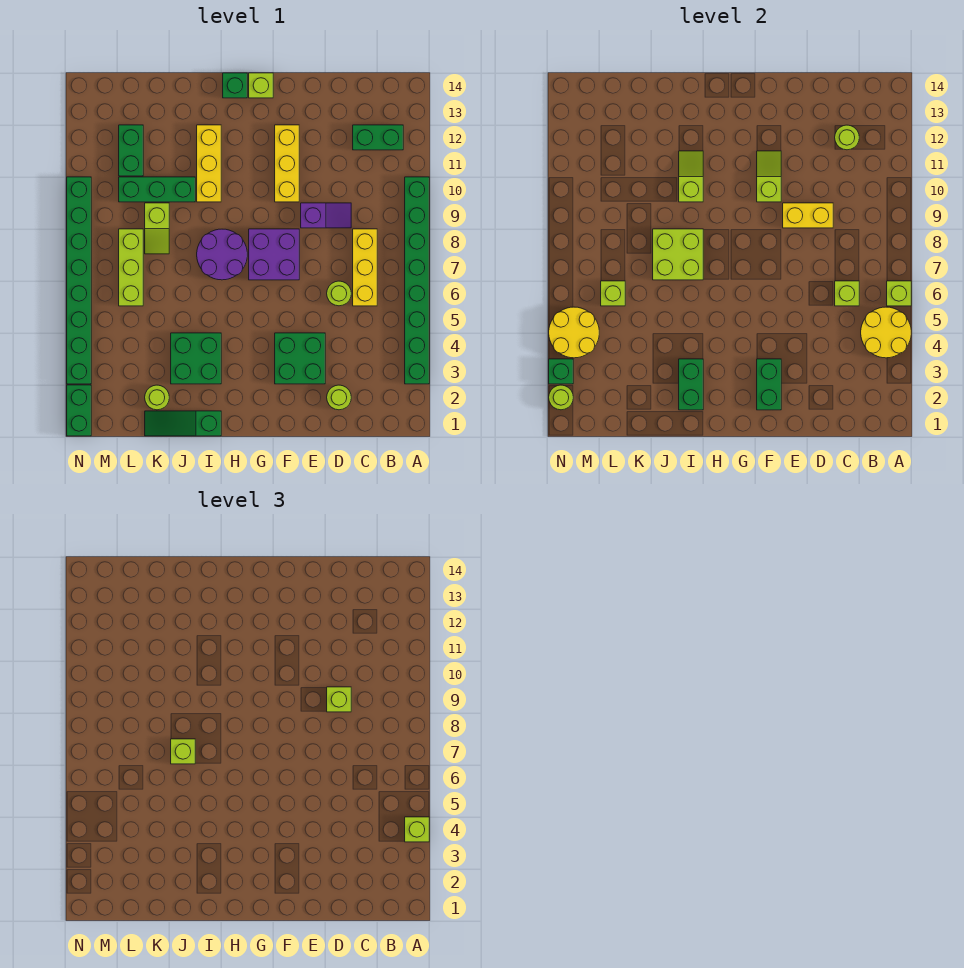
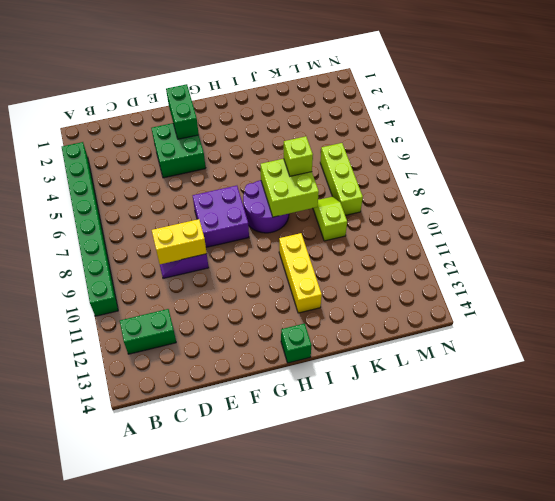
none -> yellow 1x3 brick [353,229,377,306]
none -> lime 1x1 round brick [327,385,351,410]
none -> lime 1x1 round brick [327,281,351,306]
none -> yellow 1x3 brick [275,125,299,202]

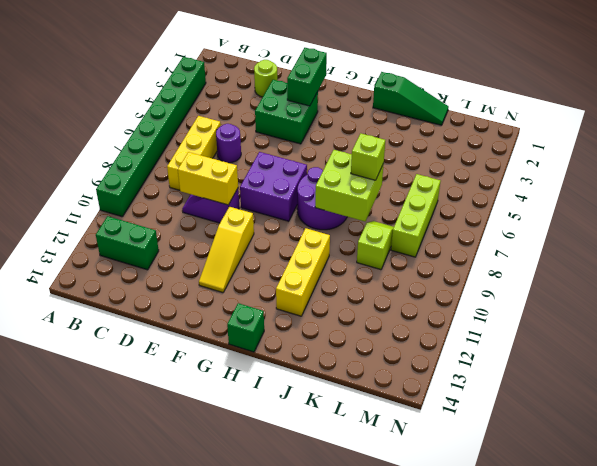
purple 1x1 round brick [216,124,241,163] -> lime 1x1 round brick [327,281,351,306]
yellow 1x3 slope [199,207,254,293] -> yellow 1x3 brick [275,125,299,202]
none -> lime 1x1 brick [249,73,273,98]
none -> green 2x2 brick [171,333,221,384]
none -> green 1x3 brick [119,177,195,202]
none -> lime 1x1 round brick [145,385,169,410]

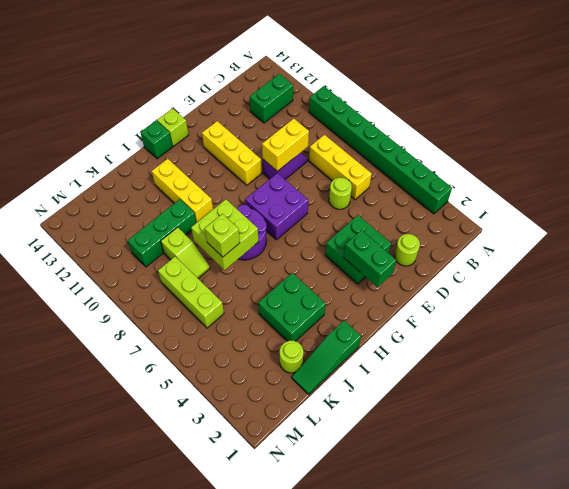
none -> green 1x2 brick [119,125,143,176]
none -> green 1x2 brick [67,385,91,436]
none -> green 1x8 brick [67,177,91,384]
none -> yellow 2x2 round brick [861,307,911,358]

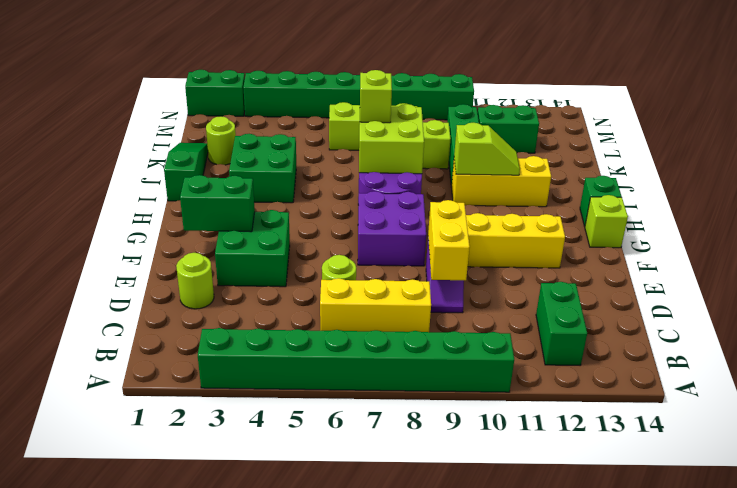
none -> yellow 2x2 round brick [861,307,911,358]
none -> lime 1x1 brick [887,281,911,306]
none -> lime 1x1 brick [835,281,859,306]
none -> lime 1x1 round brick [835,125,859,150]

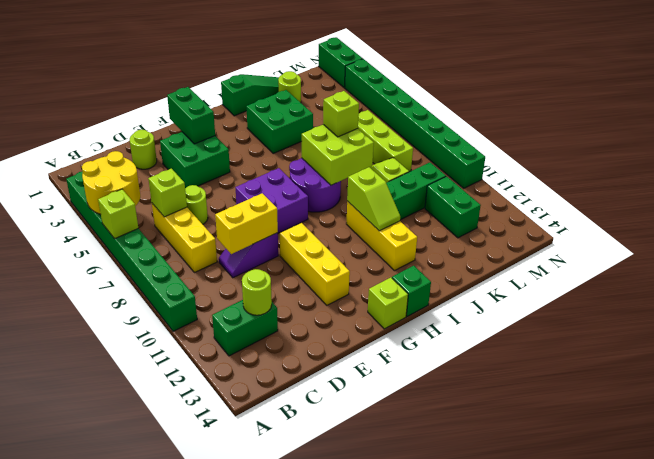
none -> lime 1x2 slope [757,151,781,202]
none -> green 1x2 brick [679,359,703,410]
none -> lime 1x1 brick [601,281,625,306]
none -> yellow 2x2 round brick [549,307,599,358]

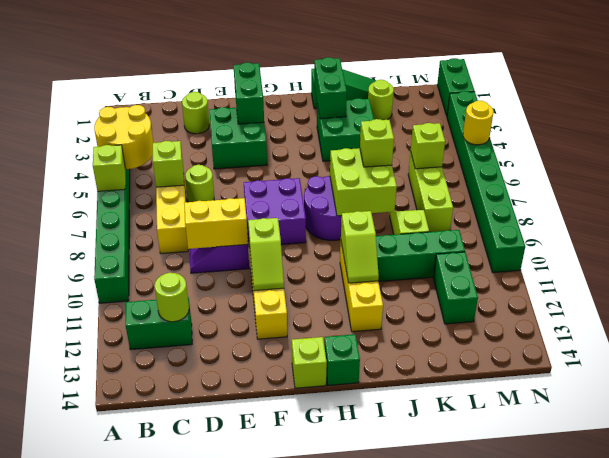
yellow 1x1 round brick [463,101,493,145] -> yellow 2x2 round brick [549,307,599,358]
none -> lime 1x1 round brick [549,385,573,410]
none -> green 1x1 brick [549,359,573,384]
none -> lime 1x1 brick [405,817,429,842]
none -> lime 1x1 brick [327,687,351,712]

